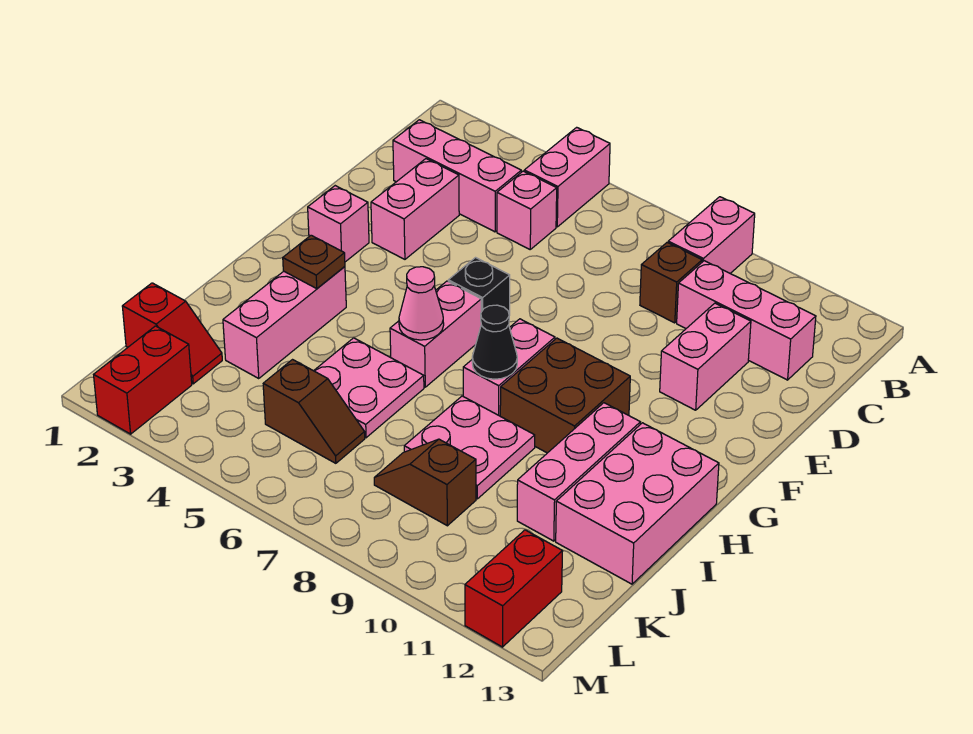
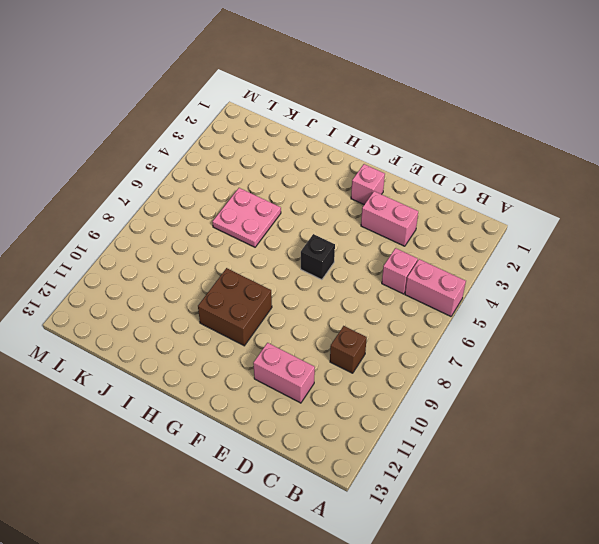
none -> pink 1x2 brick [668,197,755,273]
none -> pink 1x3 brick [393,120,521,232]
none -> pink 1x3 brick [677,261,816,380]

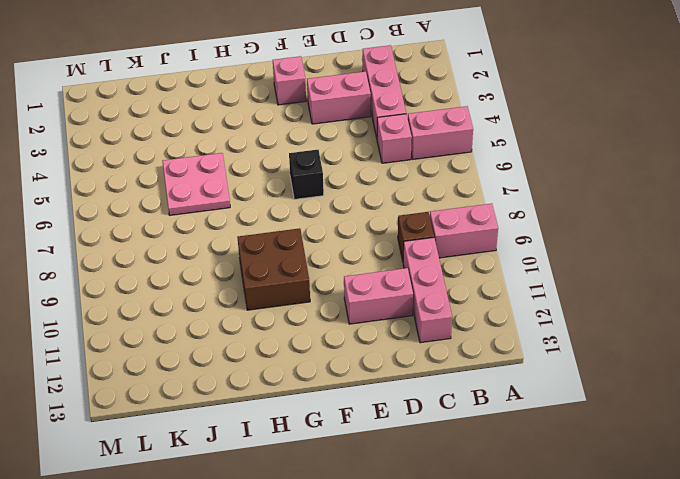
none -> pink 1x2 brick [390,281,481,387]
none -> pink 1x2 brick [463,319,555,416]
none -> pink 1x3 brick [223,267,346,379]

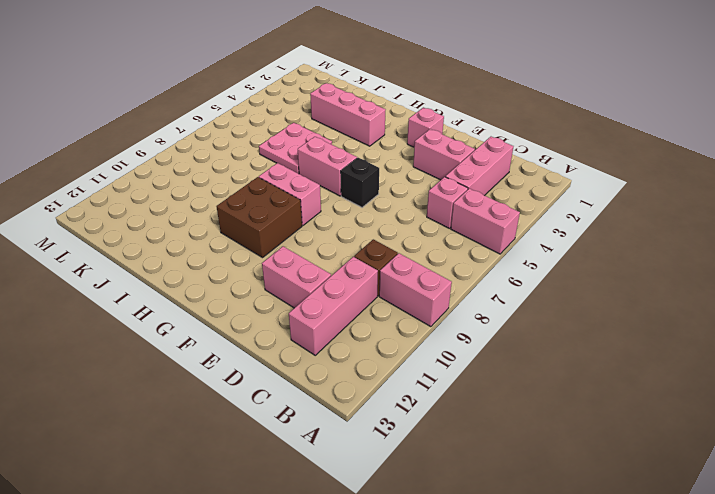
none -> pink 1x3 brick [517,403,640,541]
none -> pink 2x3 brick [556,423,719,584]
none -> pink 2x2 plate [404,396,535,499]

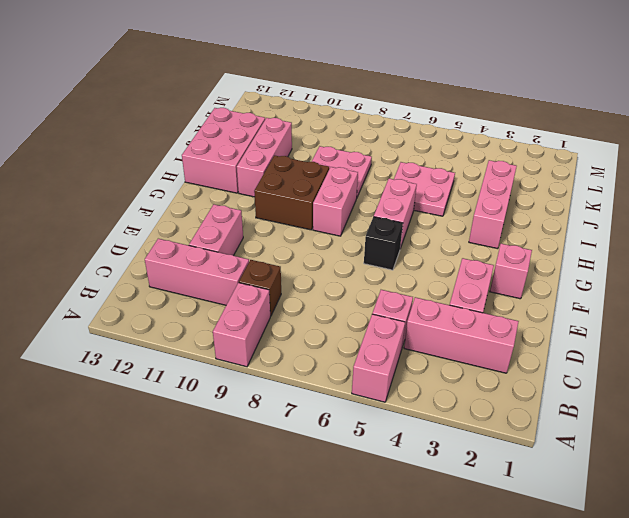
none -> red 1x2 slope [122,283,222,384]
none -> brown 1x2 slope [263,360,365,463]
none -> brown 1x2 slope [374,439,476,526]

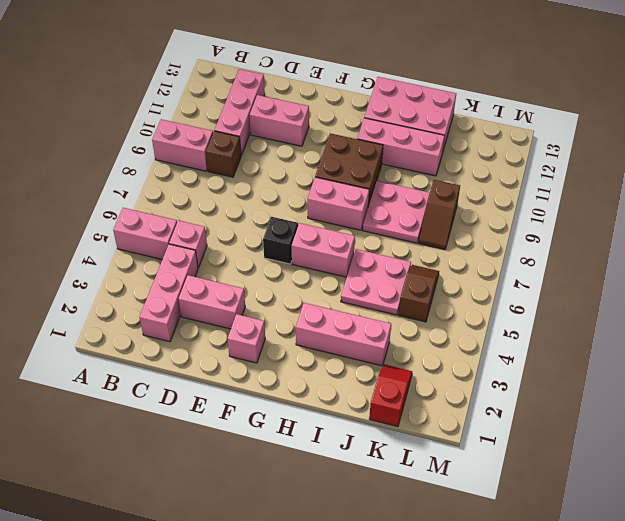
none -> red 1x2 brick [94,326,192,434]
none -> red 1x2 brick [465,530,563,647]
none -> brown 1x1 plate [283,235,345,289]

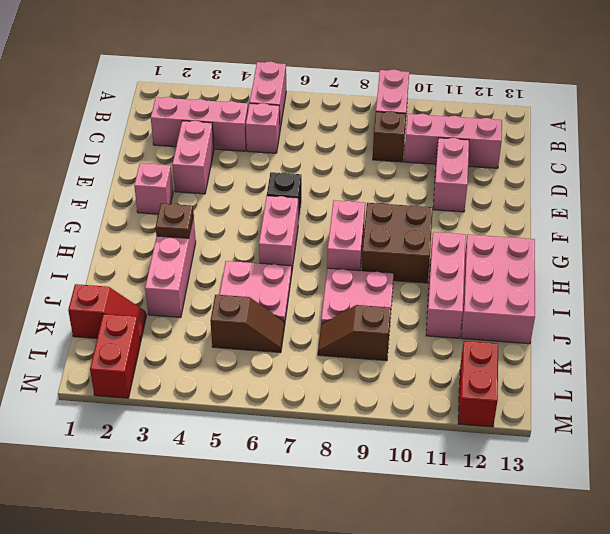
none -> pink 1x1 cone [399,267,444,340]
none -> black 1x1 cone [472,305,517,379]

